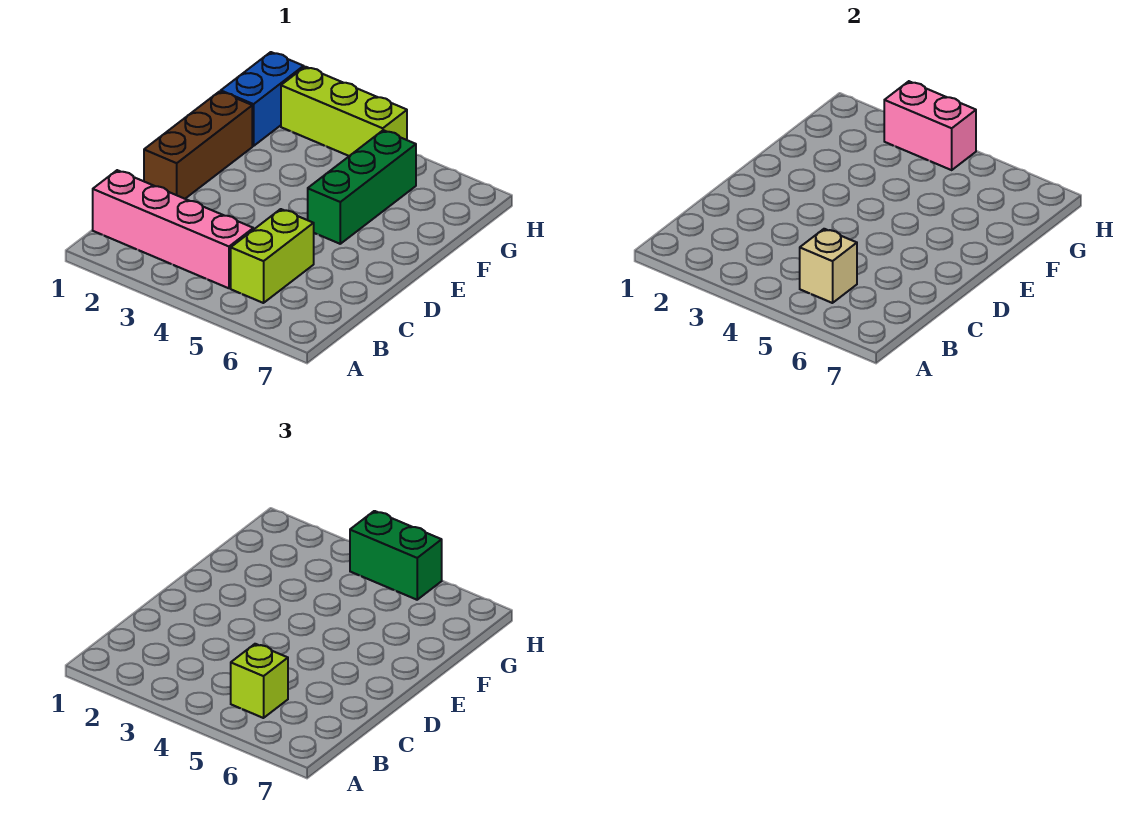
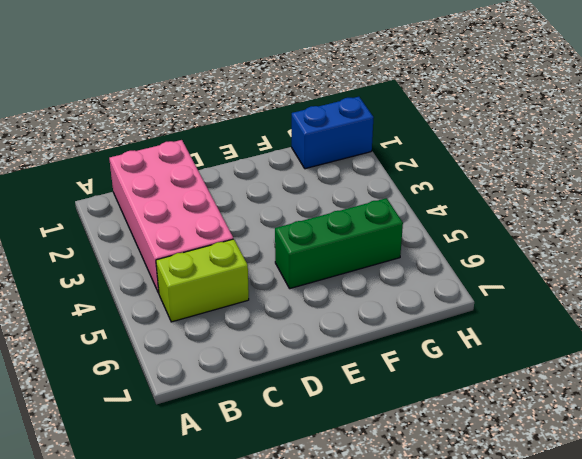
pink 2x4 brick [109,140,233,293] -> pink 1x4 brick [93,170,253,288]
none -> brown 1x3 brick [144,91,252,199]
none -> lime 1x3 brick [281,67,407,156]

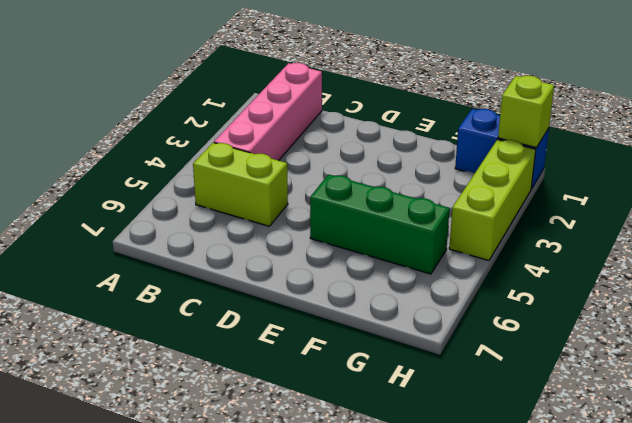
lime 1x1 brick [498,76,554,148] -> lime 1x1 brick moved to [231,644,288,718]
none -> brown 1x3 brick [144,91,252,199]
none -> tan 1x1 brick [800,229,857,303]

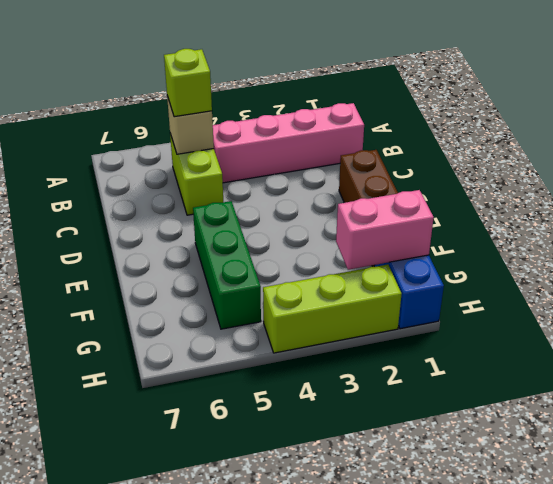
pink 1x2 brick [336,190,434,270] -> pink 1x2 brick moved to [884,81,976,170]
none -> green 1x2 brick [350,511,442,600]

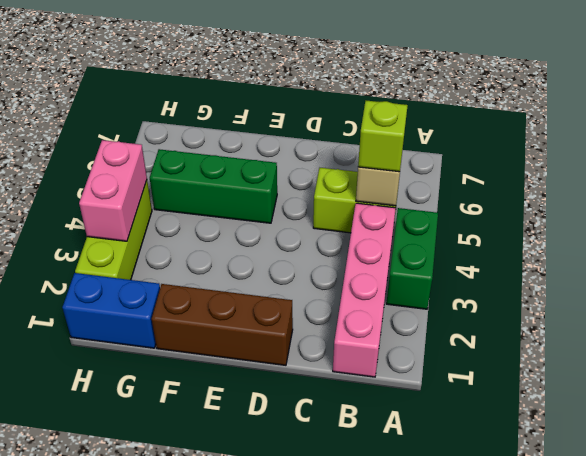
green 1x2 brick [386,208,438,309] -> green 1x2 brick moved to [350,511,442,600]

